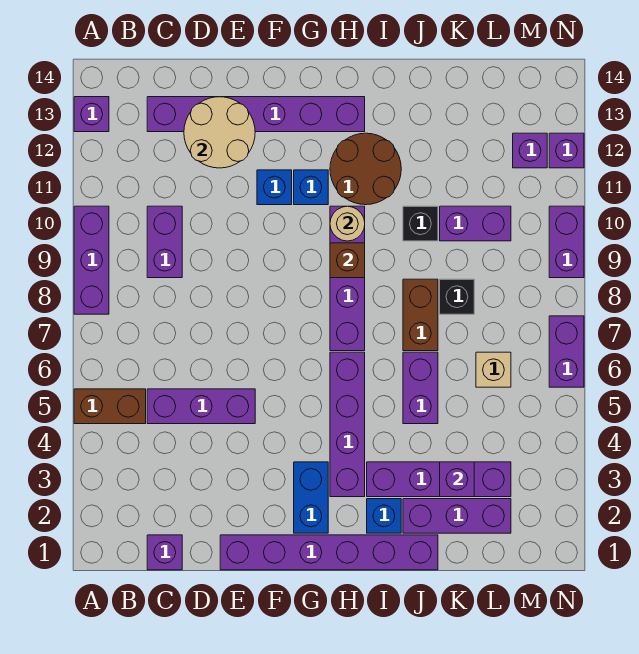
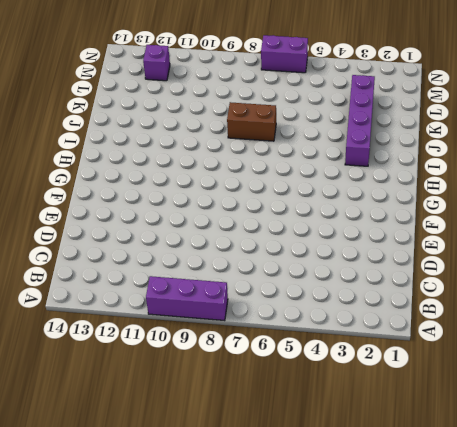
none -> brown 1x2 brick [74,389,146,424]
none -> purple 1x1 brick [74,97,109,132]
none -> purple 1x1 brick [147,535,182,570]
none -> purple 1x3 brick [147,389,255,424]

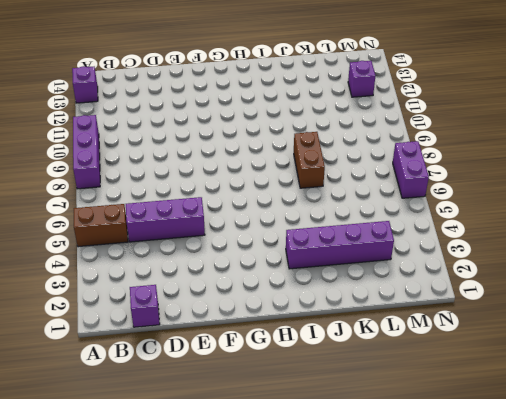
none -> purple 1x2 brick [147,206,182,278]
none -> purple 1x6 brick [147,97,365,132]
none -> purple 1x6 brick [220,535,438,570]
none -> blue 1x1 brick [257,170,292,205]

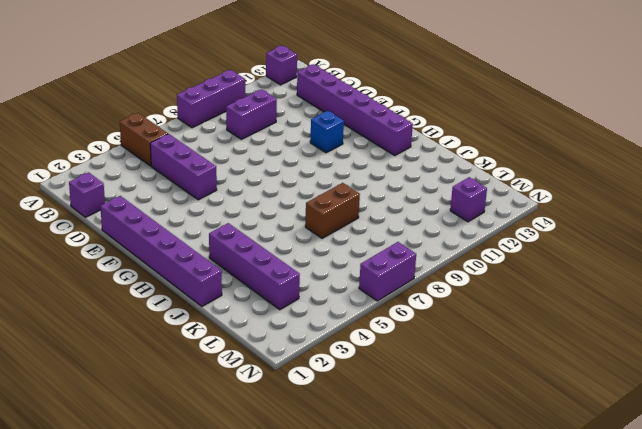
none -> blue 1x2 brick [294,462,328,533]
none -> blue 1x1 brick [294,170,328,205]
none -> purple 1x4 brick [330,352,365,497]
none -> purple 1x4 brick [330,206,365,351]

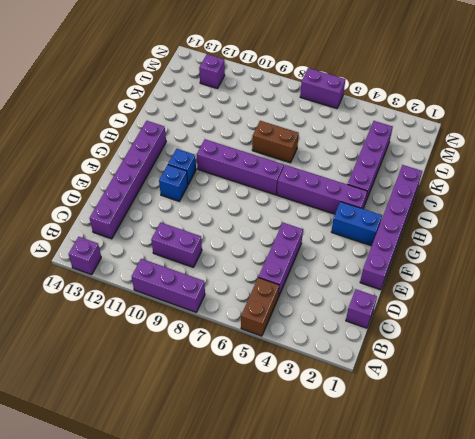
none -> brown 2x2 round brick [330,133,401,205]
none -> blue 1x1 brick [367,499,401,533]
none -> purple 1x3 brick [403,499,511,533]
none -> purple 1x2 brick [403,352,438,424]

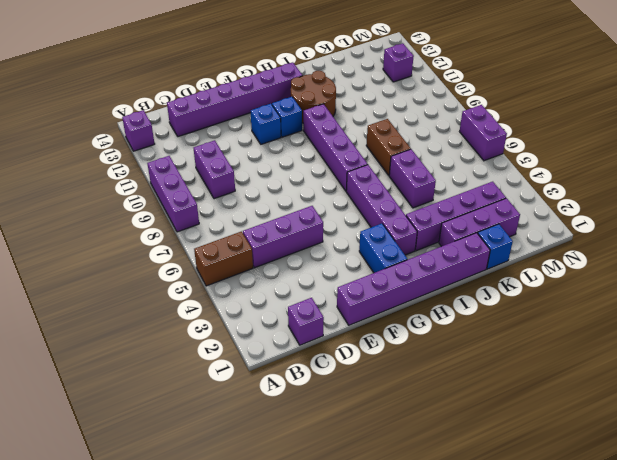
blue 1x1 brick [478,224,513,269] -> blue 1x1 brick moved to [367,499,401,533]
none -> black 1x1 brick [403,206,438,241]
none -> black 1x1 brick [440,279,474,314]
none -> purple 1x2 brick [440,206,511,241]
none -> tan 1x1 brick [476,352,511,387]

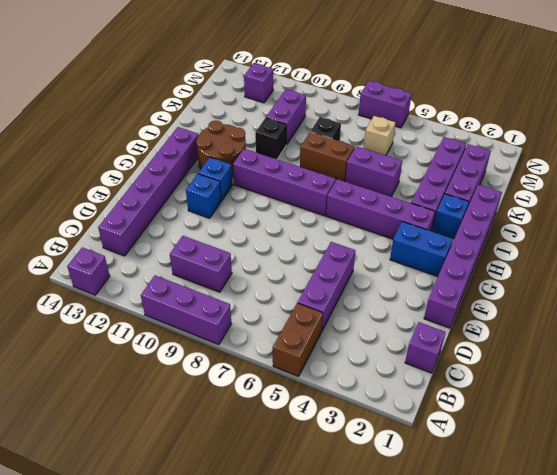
none -> purple 1x2 brick [549,206,584,278]
none -> purple 1x1 brick [549,133,584,168]
none -> tan 2x2 round brick [184,97,255,168]
none -> brown 1x1 brick [330,243,365,278]

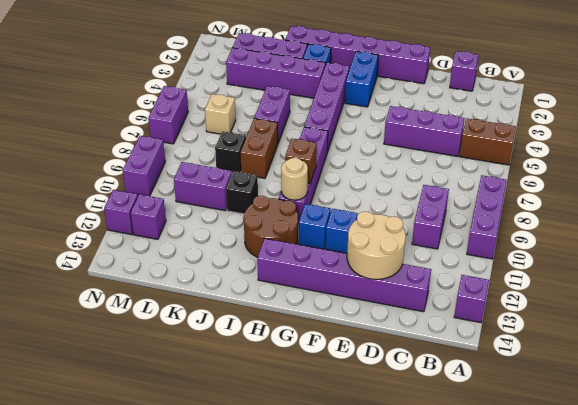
none -> purple 1x1 brick [440,462,474,497]

